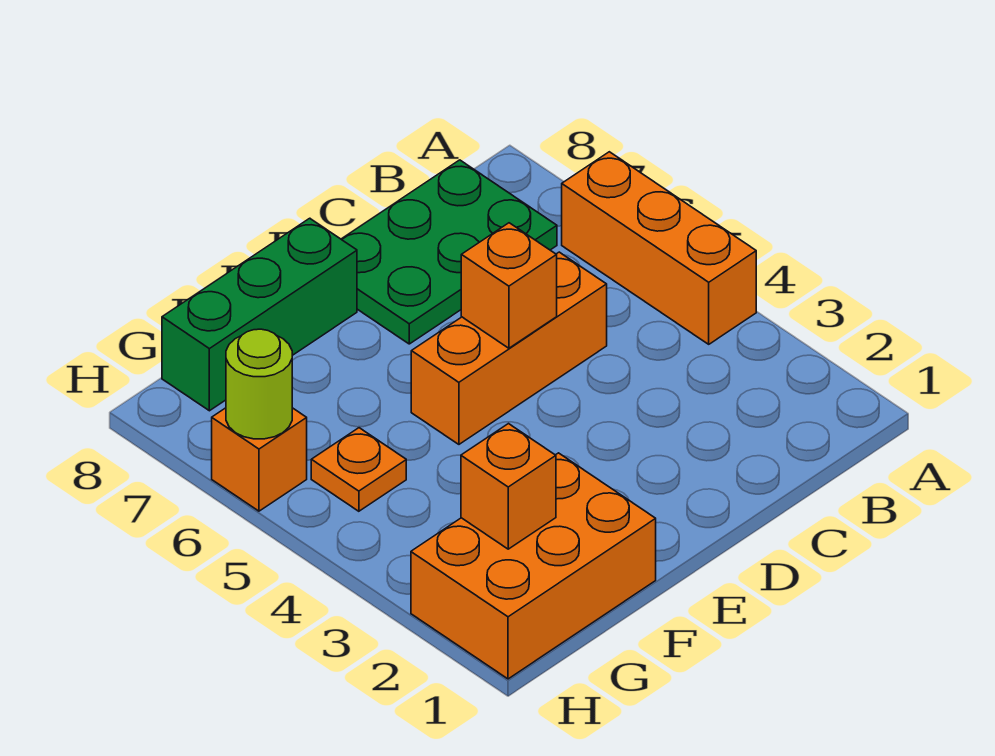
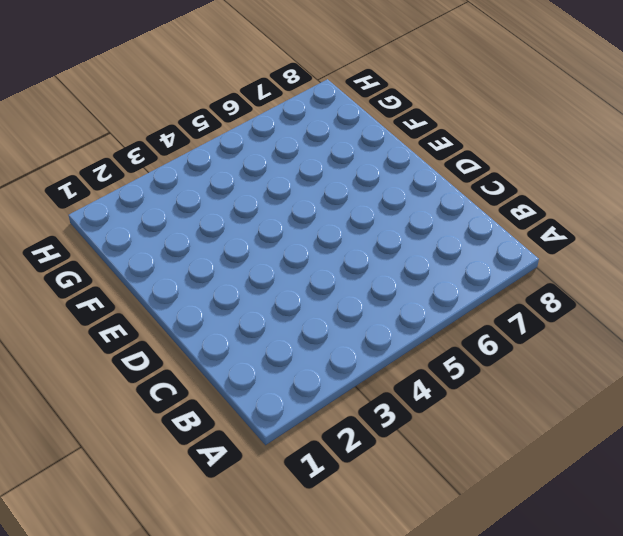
none -> orange 1x3 brick [562,152,756,344]
none -> green 2x3 plate [341,160,557,344]

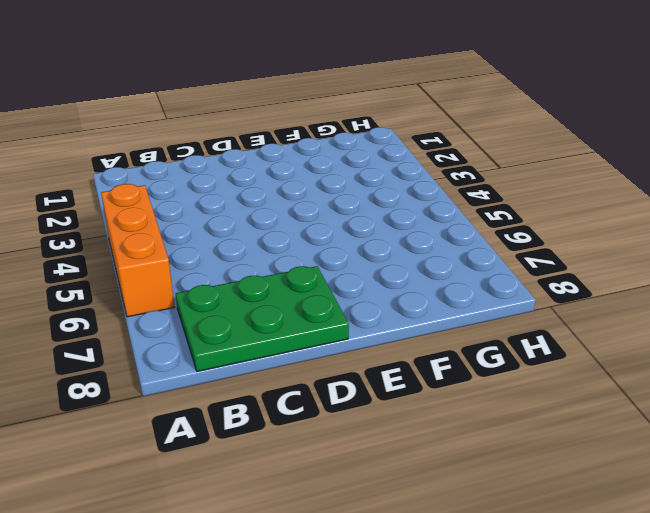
none -> orange 1x3 brick [411,252,607,444]
none -> green 1x3 brick [162,218,357,411]

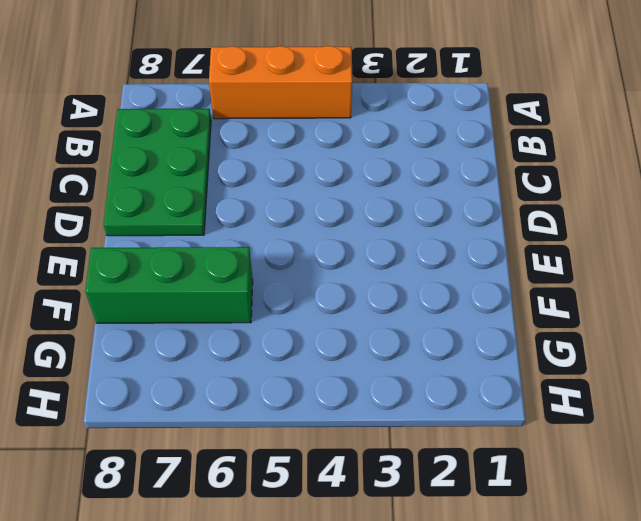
green 1x3 brick [85,247,253,323] -> green 1x3 brick turned to [162,218,357,411]
none -> orange 1x3 brick [411,252,607,444]
none -> orange 2x3 brick [411,453,656,679]

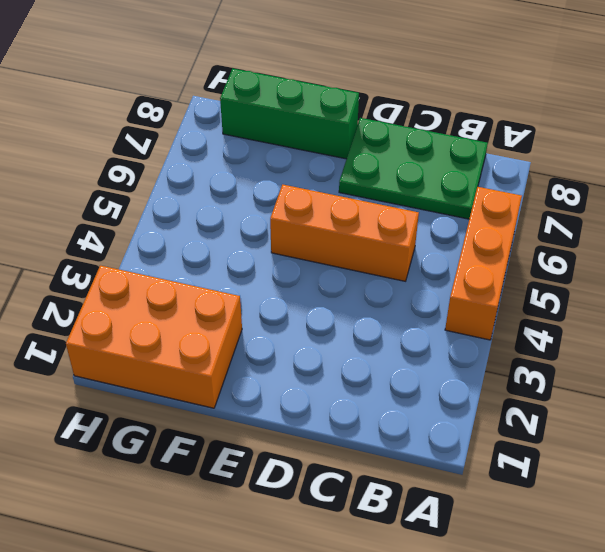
none -> orange 1x1 plate [311,428,406,511]
none -> orange 1x1 brick [212,408,307,511]

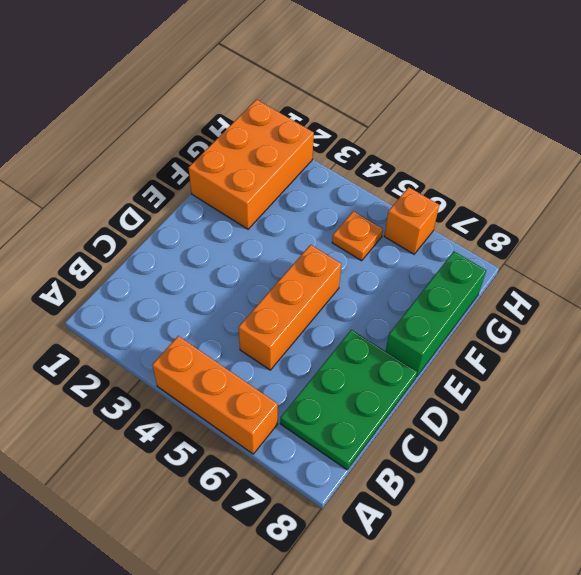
none -> orange 1x1 brick [461,223,557,348]
none -> orange 1x1 brick [461,424,556,549]

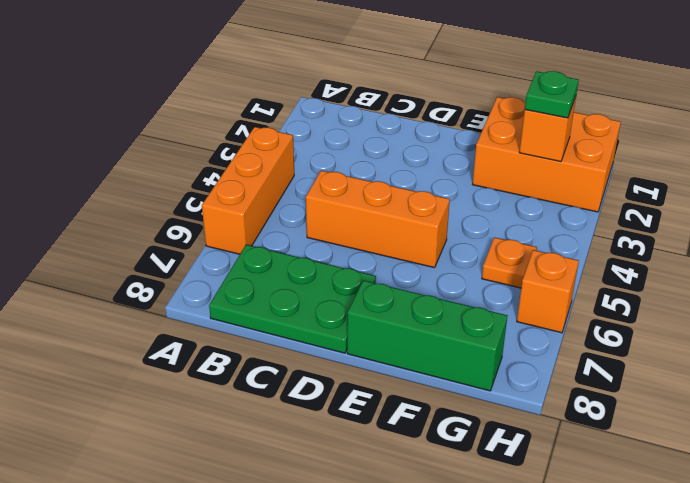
green 1x1 plate [525,71,579,118] -> none
none -> orange 1x1 brick [461,223,557,348]
none -> lime 1x1 round brick [226,329,292,439]

